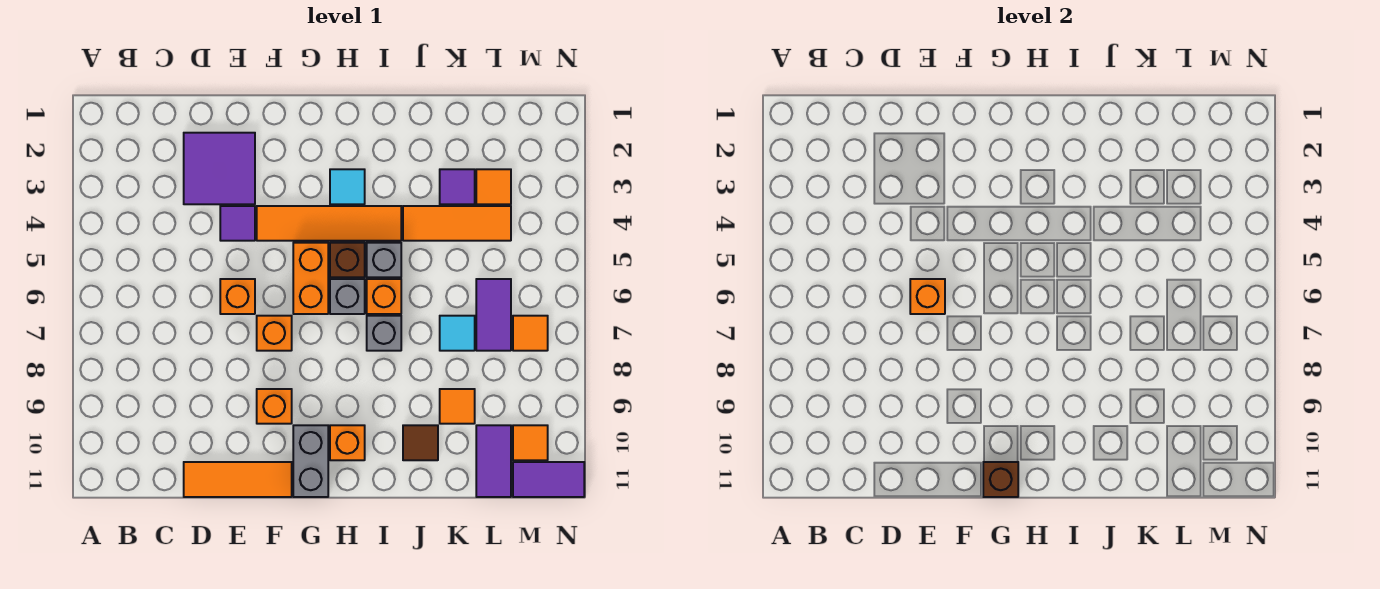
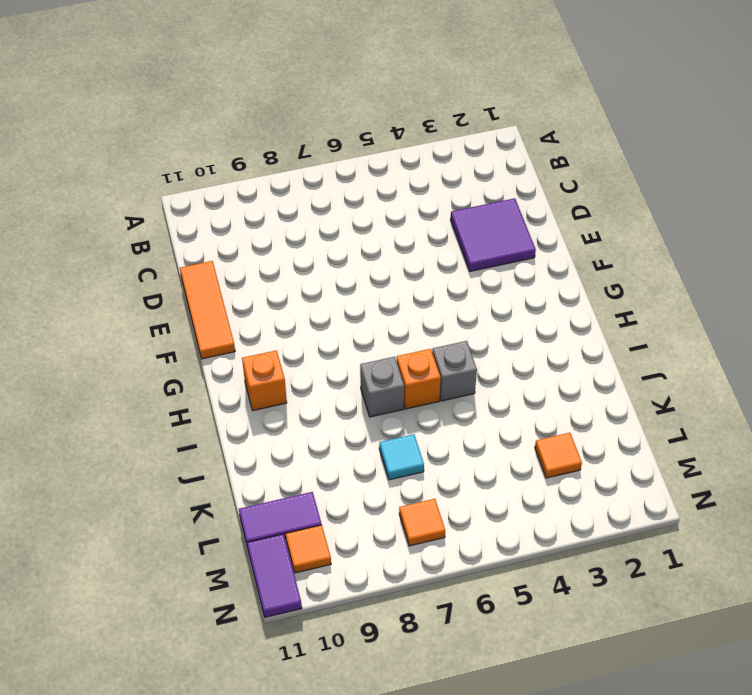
none -> purple 1x1 tile [220,206,255,241]
none -> orange 1x1 brick [220,279,255,314]
none -> orange 1x4 tile [257,206,401,241]

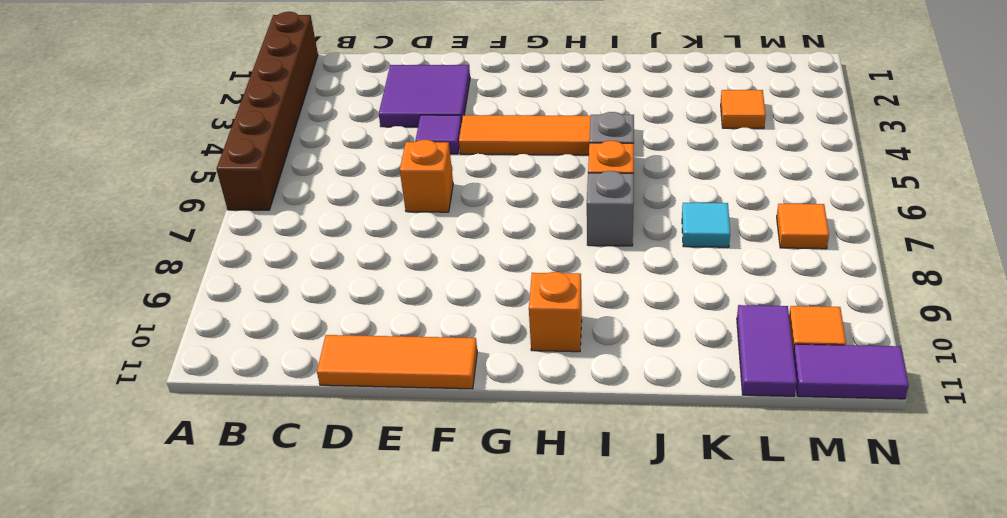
brown 1x6 brick [217,12,318,210] -> none
none -> orange 1x1 brick [257,316,292,351]
none -> orange 1x1 brick [257,389,292,424]
none -> orange 1x2 brick [293,243,328,314]

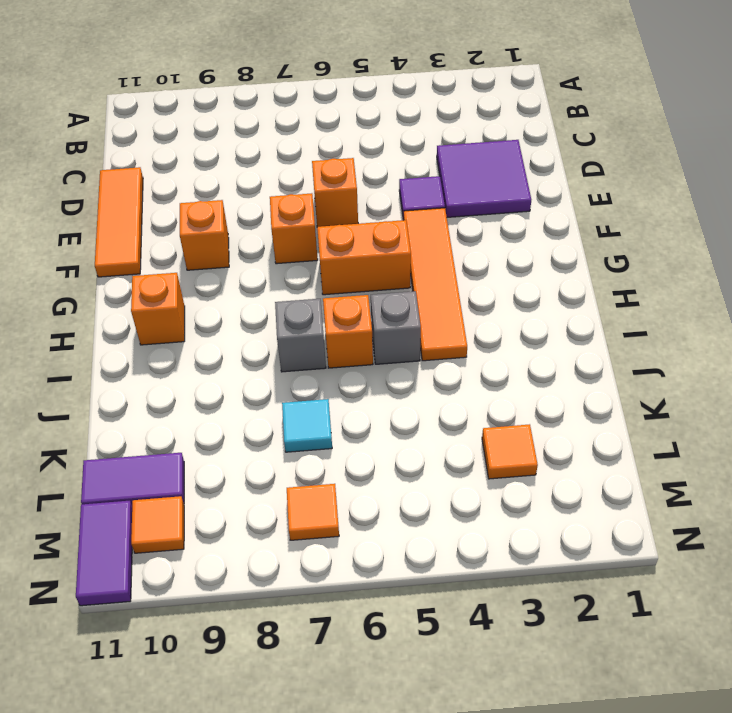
none -> grey 1x2 brick [293,425,328,497]
none -> cyan 1x1 tile [330,169,365,204]
none -> brown 1x1 brick [330,243,365,277]

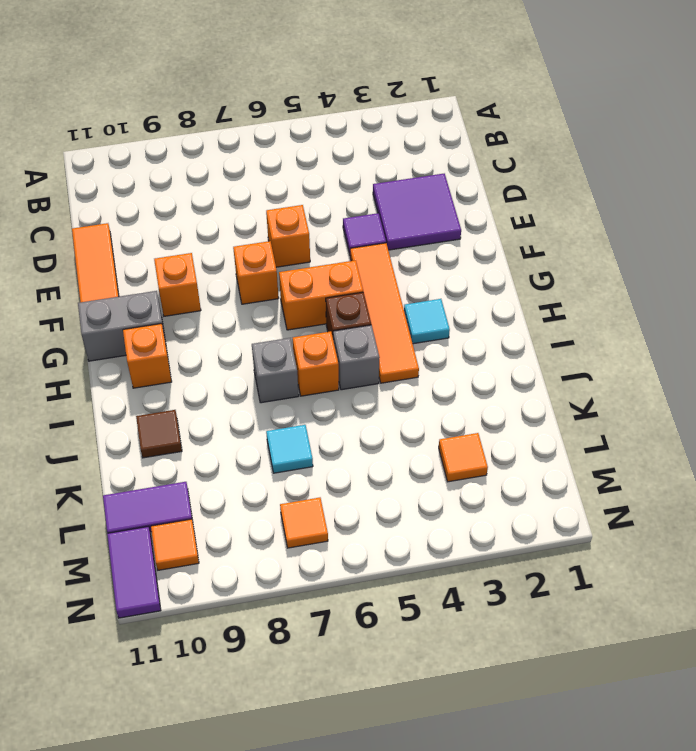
none -> grey 1x1 brick [330,279,365,314]
none -> orange 1x3 tile [403,206,511,241]
none -> purple 1x1 tile [440,169,475,204]

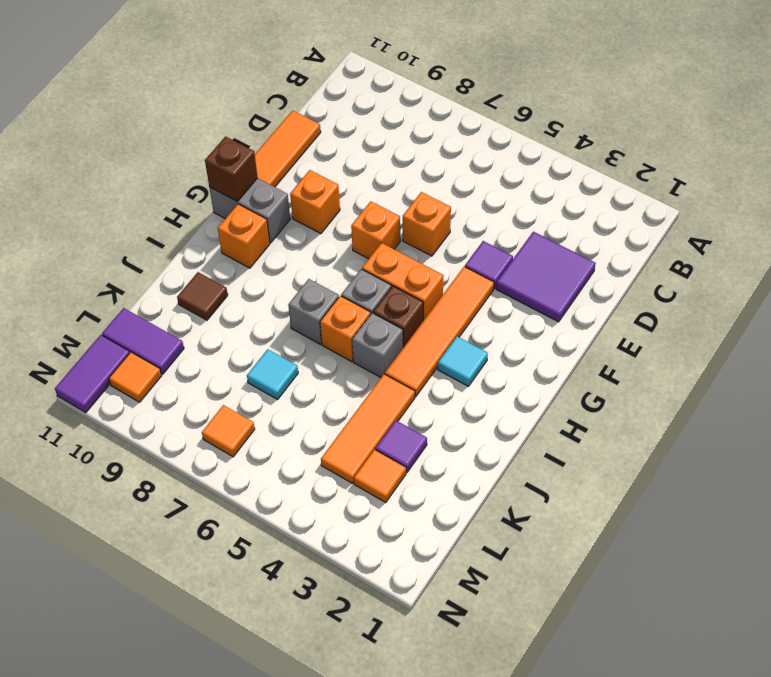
none -> orange 1x1 tile [440,389,475,424]
none -> purple 1x2 tile [476,279,511,351]
none -> orange 1x1 brick [910,279,945,314]

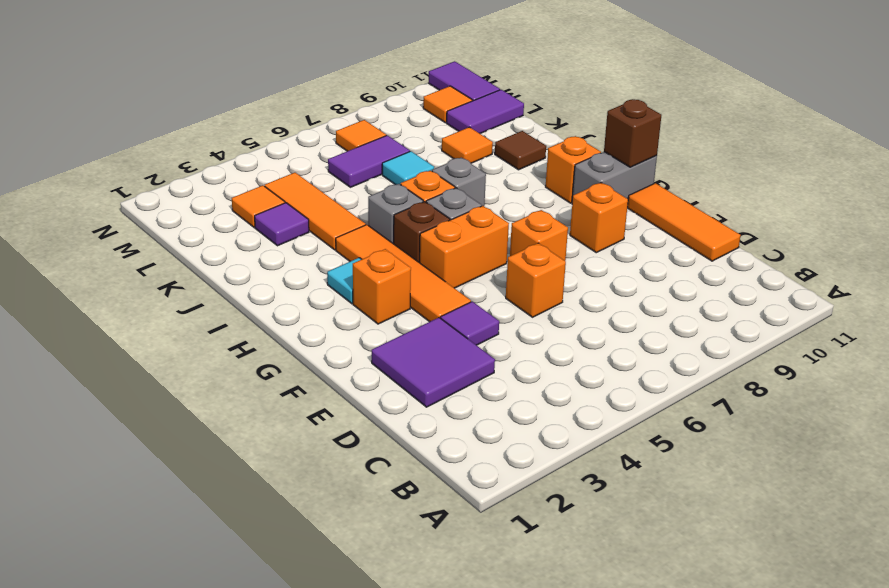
orange 1x1 brick [353,249,411,324] -> orange 1x1 brick moved to [910,279,945,314]

